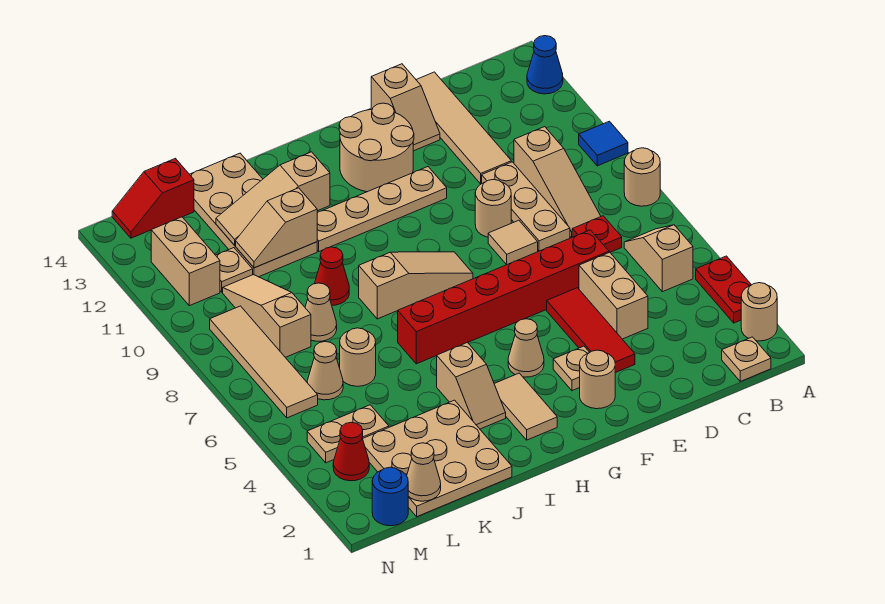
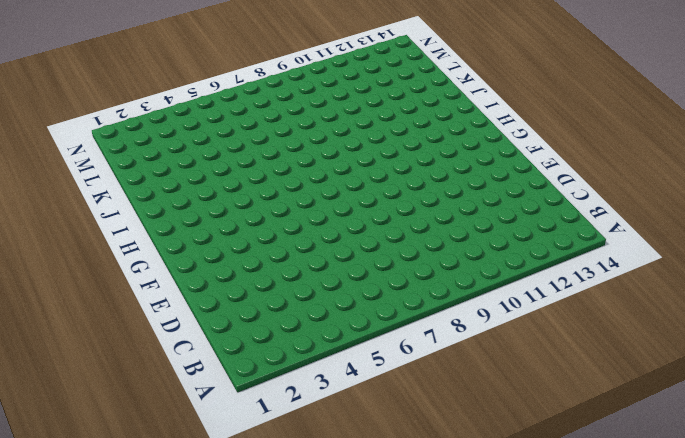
none -> tan 1x1 round brick [741,283,777,341]
none -> red 1x2 plate [696,256,751,323]
none -> tan 1x1 round brick [624,148,660,206]
none -> blue 1x1 tile [579,121,628,166]

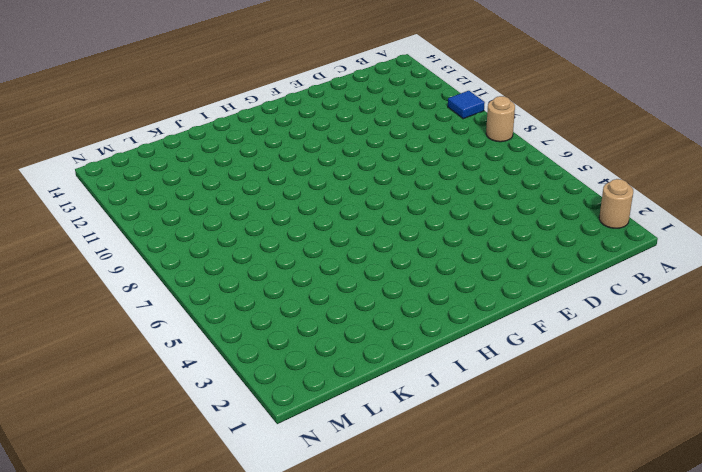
none -> red 1x2 plate [696,256,751,323]
none -> blue 1x1 cone [527,36,563,94]
none -> tan 1x1 plate [722,337,771,381]
none -> tan 1x2 slope [624,225,693,292]

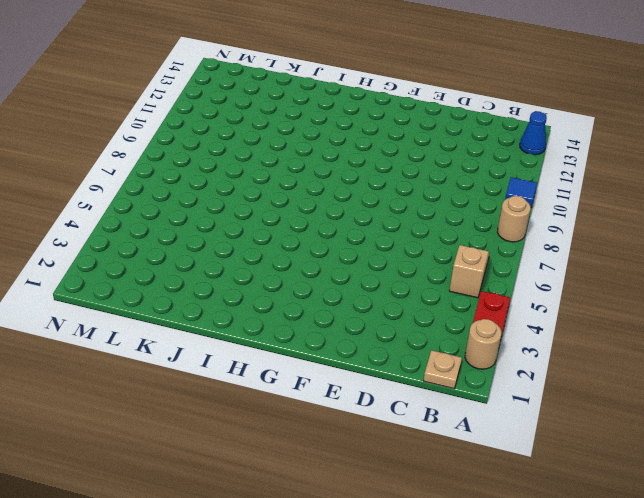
none -> red 1x1 plate [572,216,622,252]
none -> tan 1x3 slope [514,127,601,238]
none -> tan 1x2 brick [579,252,648,339]
none -> red 1x6 brick [398,230,609,364]

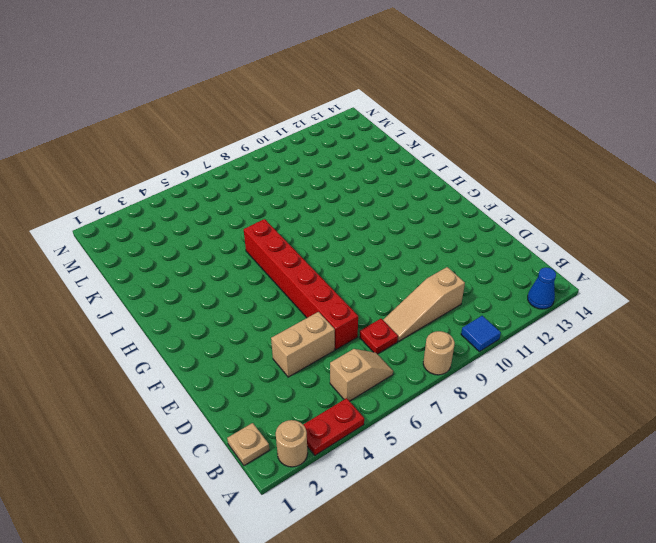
none -> tan 1x3 plate [482,162,570,251]
none -> tan 1x4 tile [416,72,511,184]
none -> red 1x3 tile [547,288,635,373]
none -> tan 1x1 tile [488,220,538,265]

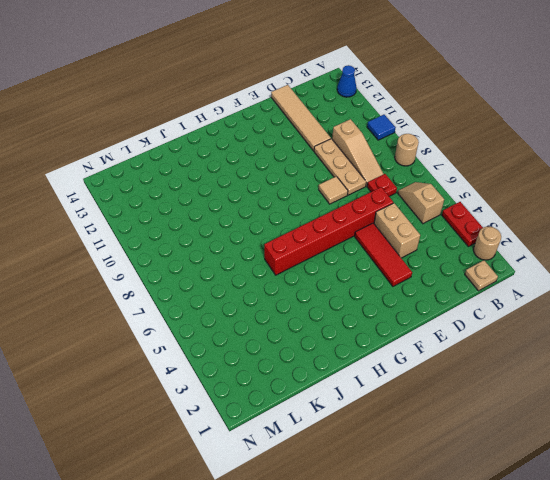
none -> tan 1x1 round brick [475,180,511,237]
none -> tan 1x2 slope [371,64,440,151]
none -> tan 1x1 round brick [580,350,615,409]
none -> tan 1x1 plate [553,346,590,391]

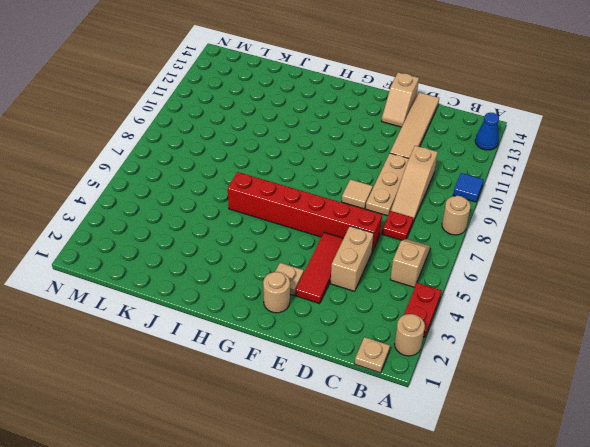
none -> tan 1x1 round brick [475,180,511,237]
none -> tan 1x4 plate [317,167,447,251]
none -> tan 2x2 round brick [339,103,414,192]
none -> tan 1x1 cone [508,319,544,377]

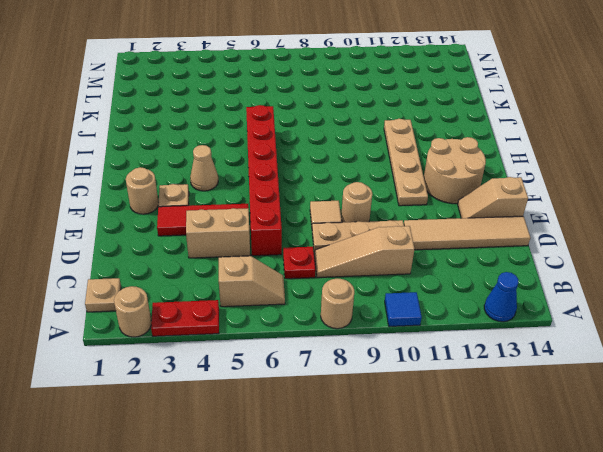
none -> tan 1x3 slope [359,252,473,319]
none -> tan 1x2 tile [494,373,557,440]
none -> tan 1x2 slope [437,342,506,429]
none -> tan 3x3 plate [363,400,512,517]

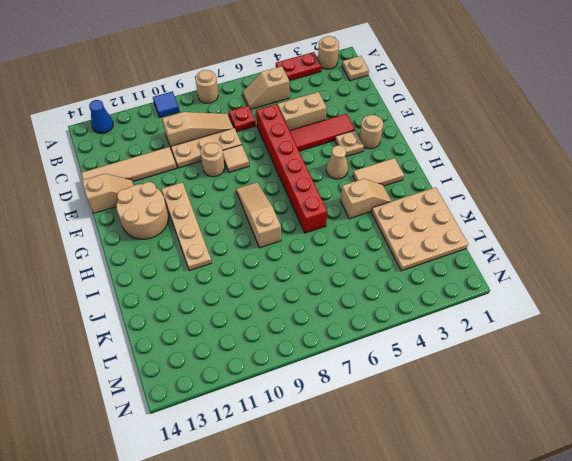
none -> red 1x1 cone [315,247,349,305]
none -> tan 2x4 plate [190,153,317,277]
none -> tan 1x1 round brick [340,328,376,386]
none -> tan 1x1 cone [305,283,337,341]

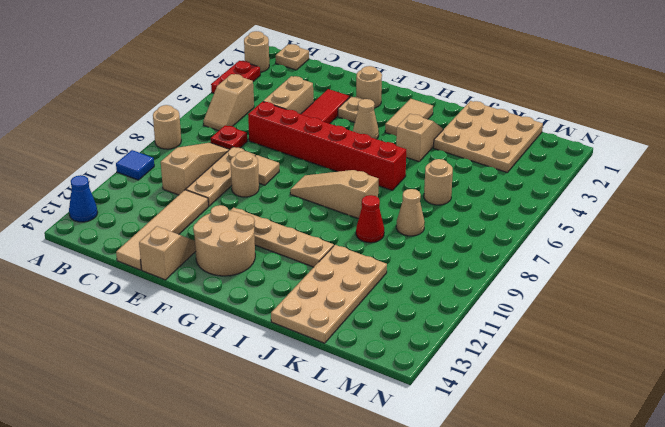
none -> tan 1x2 plate [307,405,389,463]
none -> tan 1x1 cone [307,342,343,400]
none -> tan 1x3 slope [223,275,311,357]
none -> tan 1x1 plate [216,248,253,292]

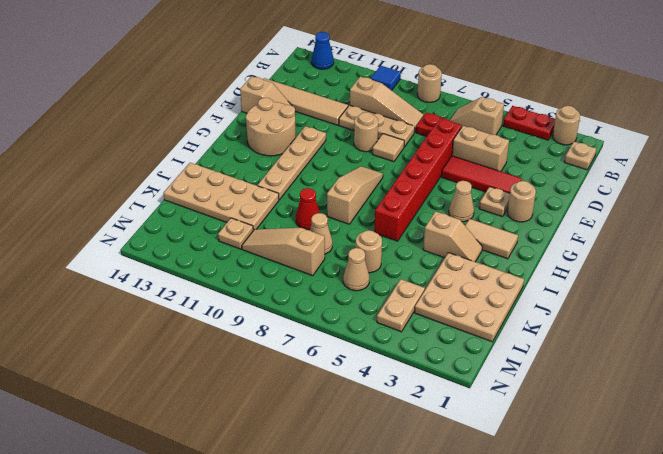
none -> red 1x2 slope [112,158,194,238]
none -> blue 1x1 round brick [372,467,408,526]
none -> red 1x1 cone [333,422,369,481]
none -> tan 1x4 tile [210,306,318,418]

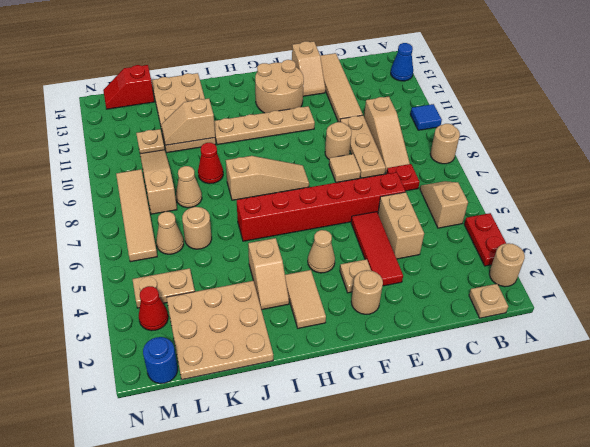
none -> tan 1x2 brick [151,217,220,306]
none -> tan 1x3 slope [216,152,330,245]
none -> tan 1x1 cone [407,443,441,501]

